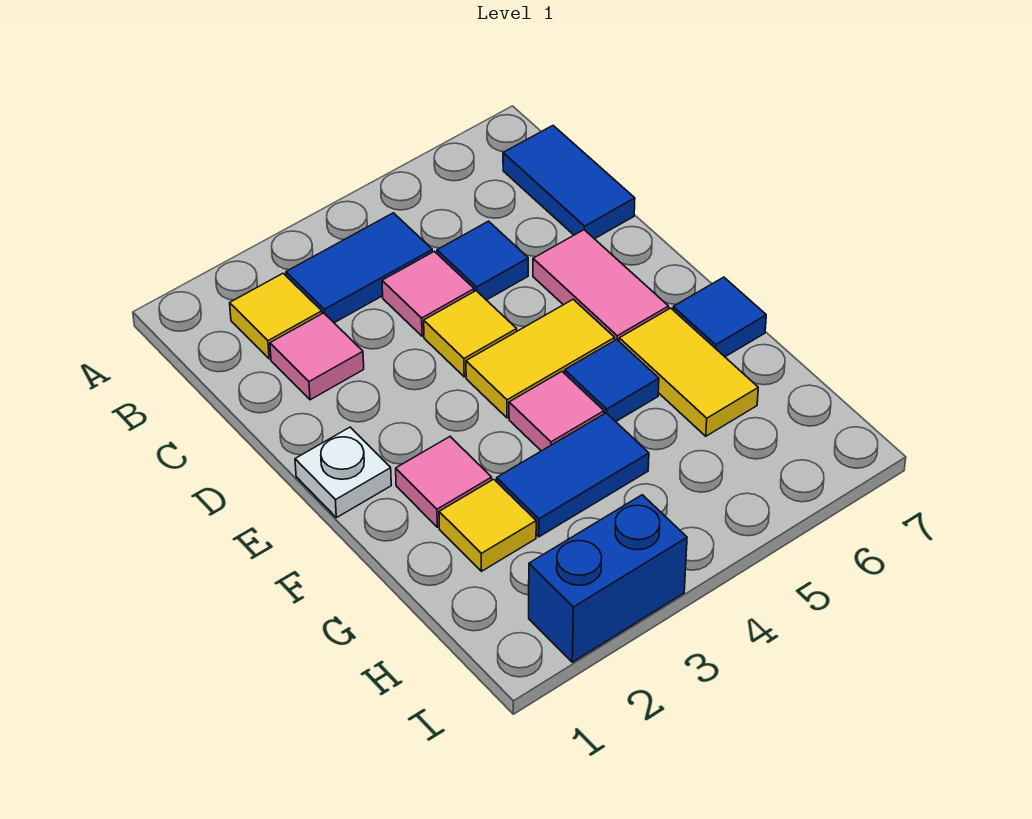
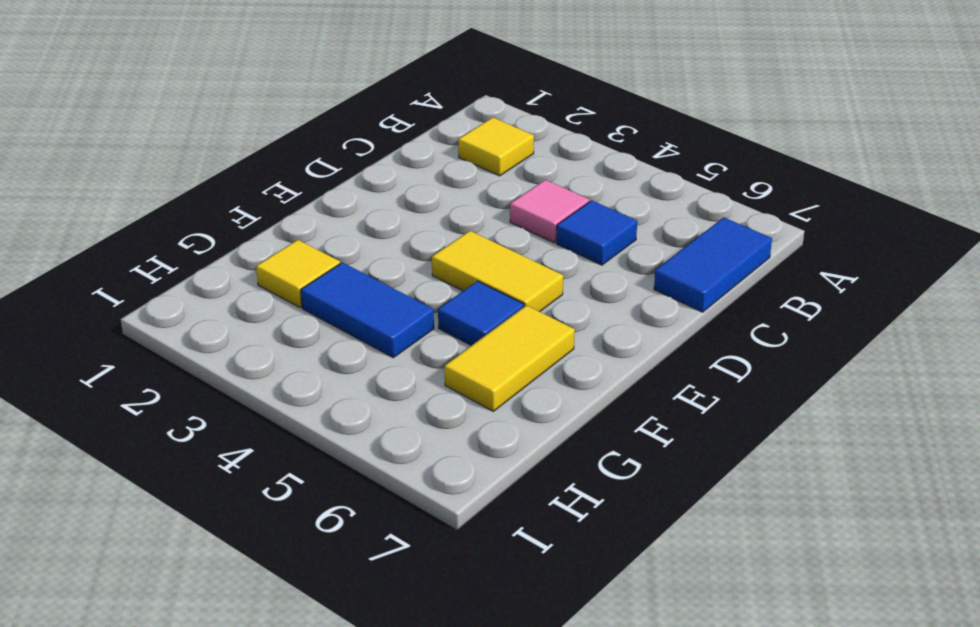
none -> blue 1x2 tile [286,213,432,323]
none -> pink 1x1 tile [270,313,364,400]
none -> yellow 1x1 tile [424,291,517,377]

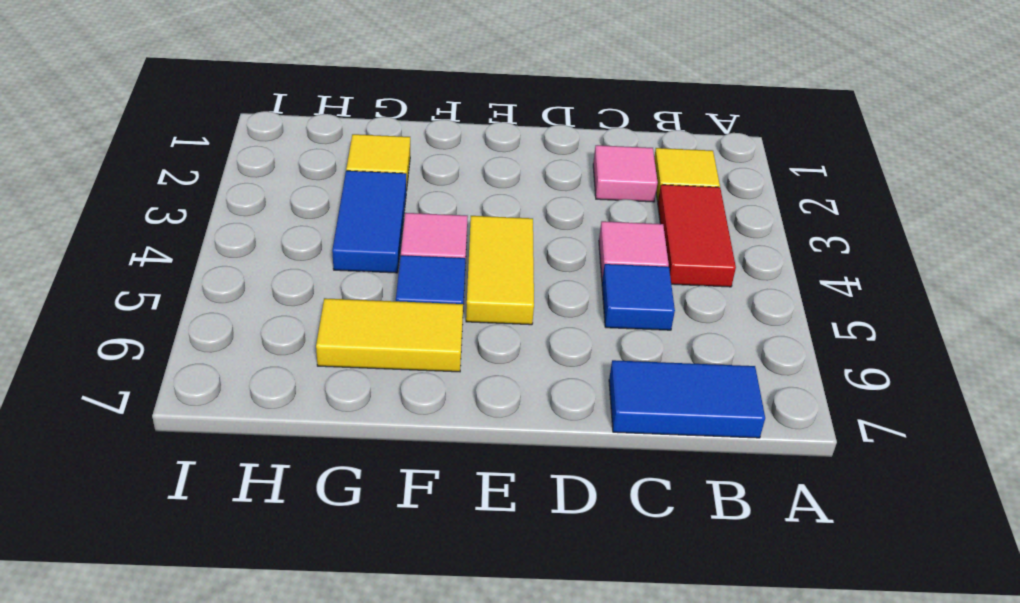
red 1x2 tile [658,185,736,287] -> blue 1x2 tile [286,213,432,323]
none -> yellow 1x1 tile [424,291,517,377]
none -> pink 1x2 tile [533,230,669,341]
none -> white 1x1 plate [295,427,391,518]

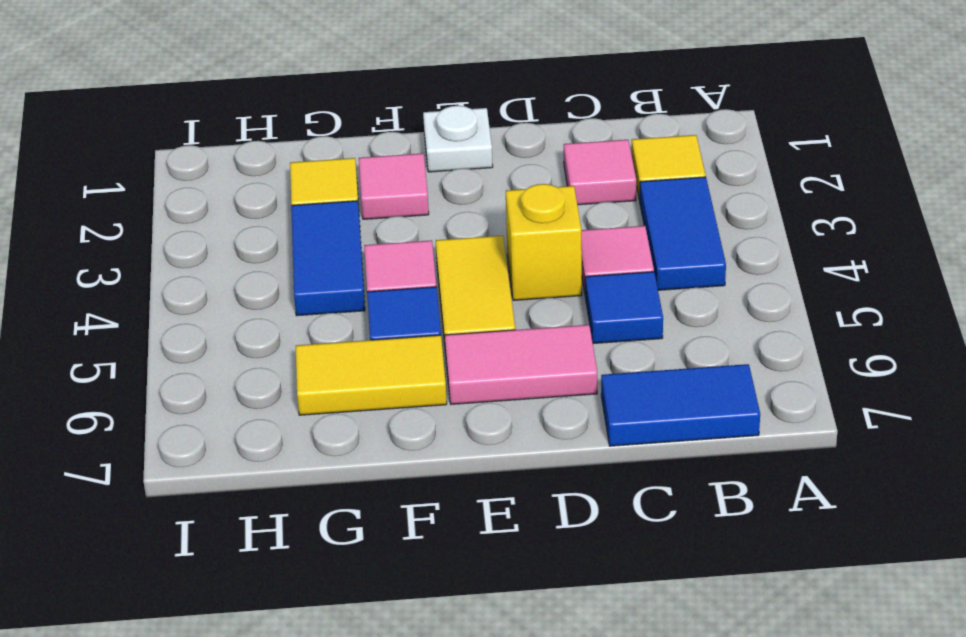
yellow 1x1 brick [506,184,582,300] -> yellow 1x1 tile [424,291,517,377]
none -> blue 1x1 tile [673,277,766,357]
none -> blue 1x2 brick [529,495,687,662]

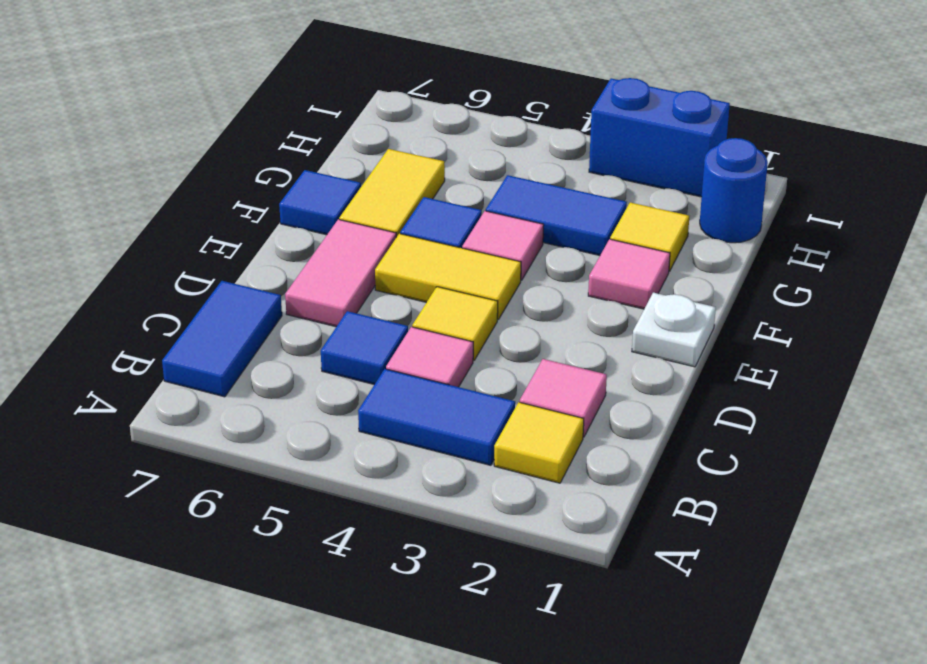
blue 1x1 round brick [700,138,768,243] -> none

